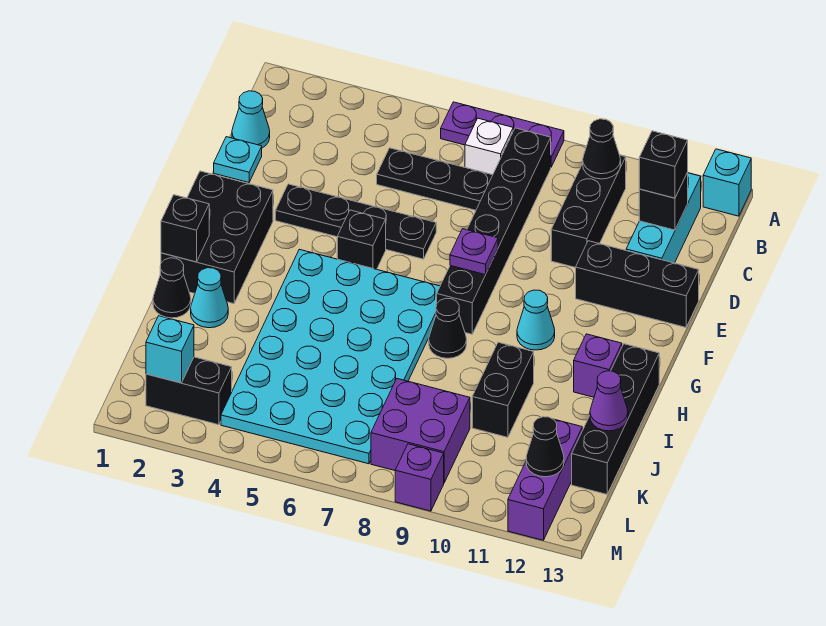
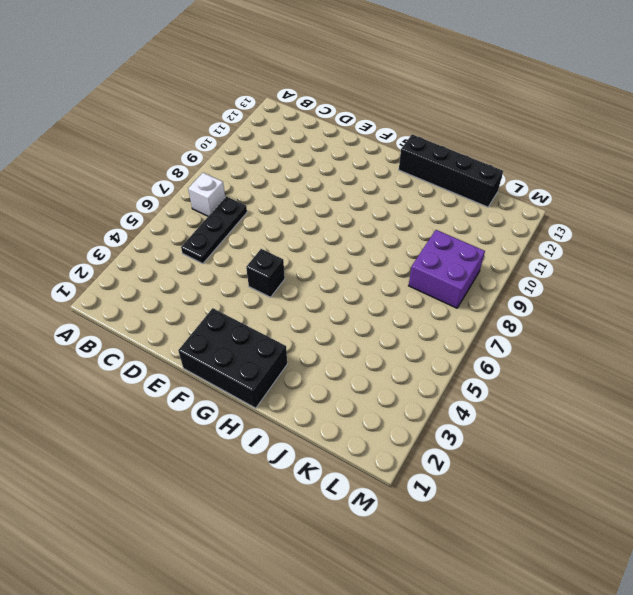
none -> purple 1x3 plate [441,102,564,167]
none -> cyan 1x1 brick [703,149,751,216]
none -> black 1x6 brick [437,128,551,334]
none -> black 1x3 brick [551,155,626,268]

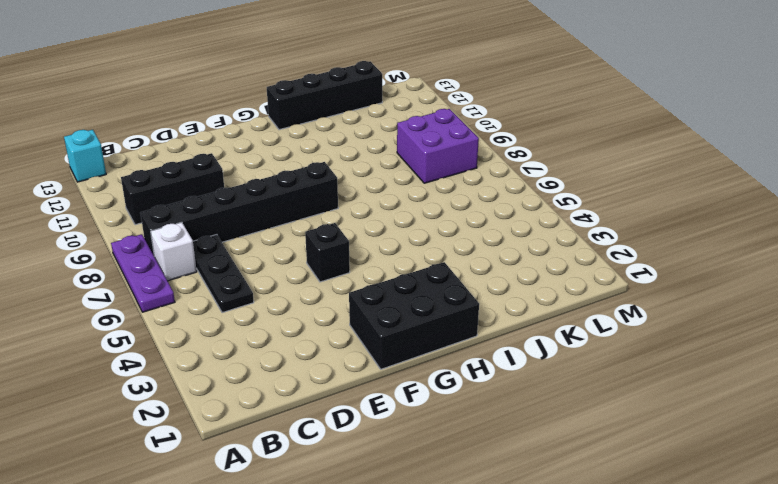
none -> cyan 1x3 brick [626,173,701,263]
none -> cyan 1x1 cone [232,91,270,148]
none -> cyan 1x1 plate [214,137,262,183]
none -> black 1x4 plate [275,184,436,259]

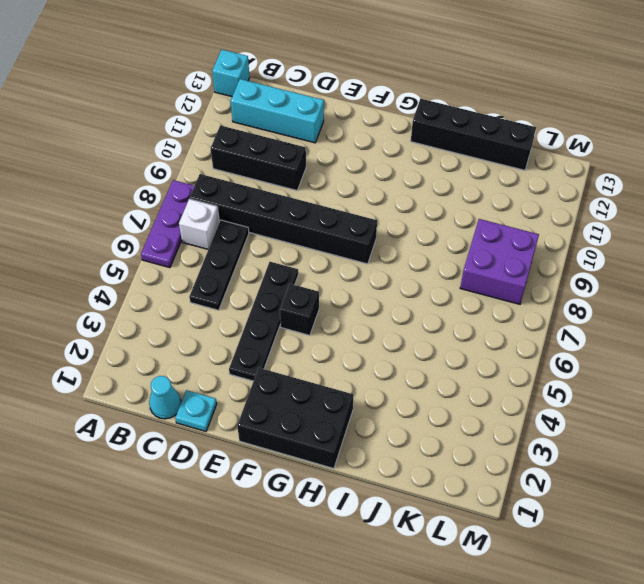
none -> black 1x3 brick [576,241,699,327]
none -> cyan 4x6 plate [221,249,440,464]
none -> cyan 1x1 cone [517,290,555,350]
none -> black 1x1 cone [429,298,467,358]

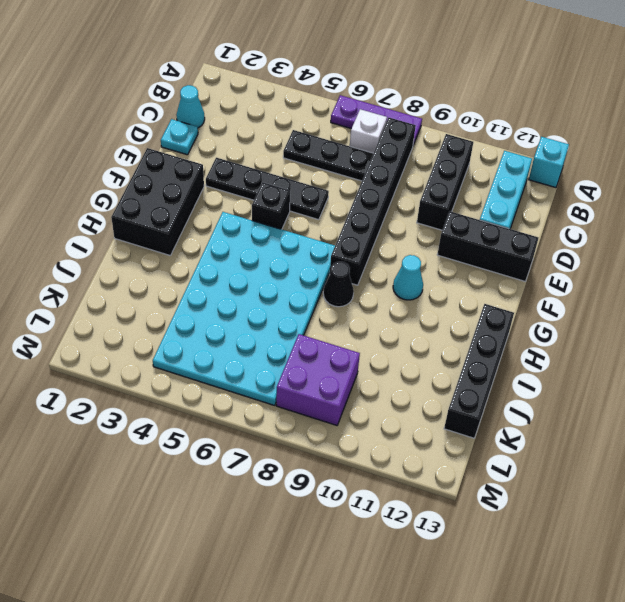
none -> purple 1x1 brick [574,334,622,397]
none -> black 1x1 cone [153,258,191,318]
none -> cyan 1x1 cone [191,268,228,328]
none -> black 1x2 brick [472,342,534,437]

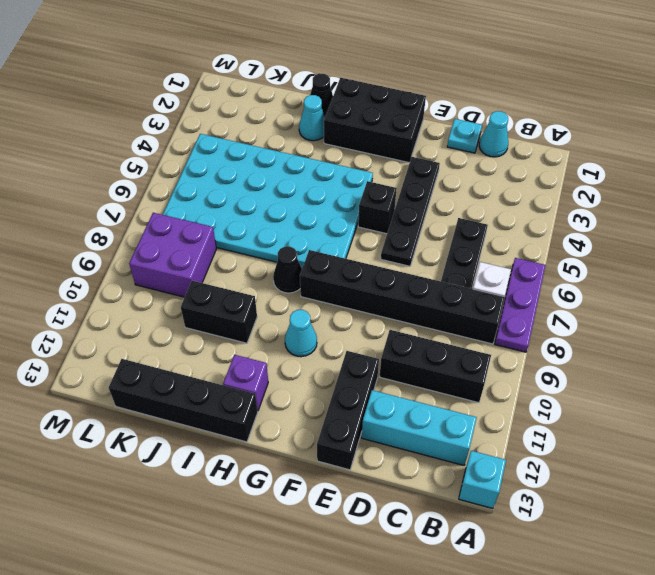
none -> purple 1x3 brick [508,419,582,540]
none -> black 1x2 brick [146,357,232,425]
none -> purple 1x1 brick [395,444,444,511]
none -> black 1x1 cone [583,119,621,179]

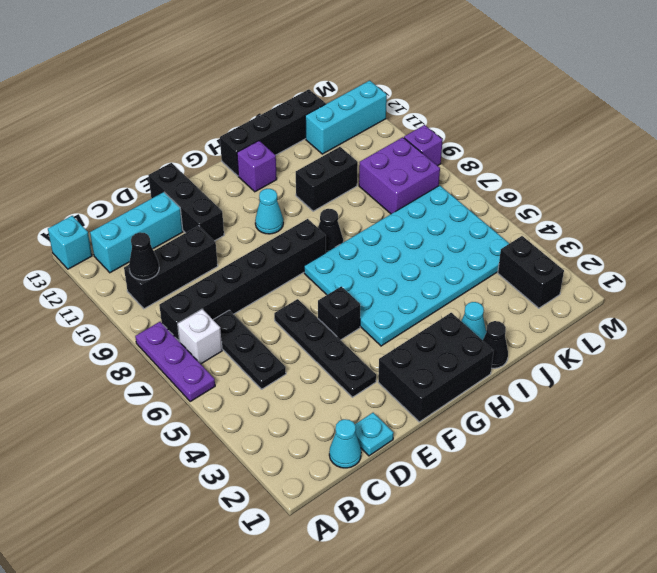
cyan 1x3 brick [305,81,387,154] -> purple 1x3 brick [508,419,582,540]
none -> black 1x1 brick [639,172,688,230]
none -> purple 1x1 plate [450,229,498,275]
none -> black 1x1 brick [161,195,209,262]
none -> purple 1x1 cone [590,371,628,431]

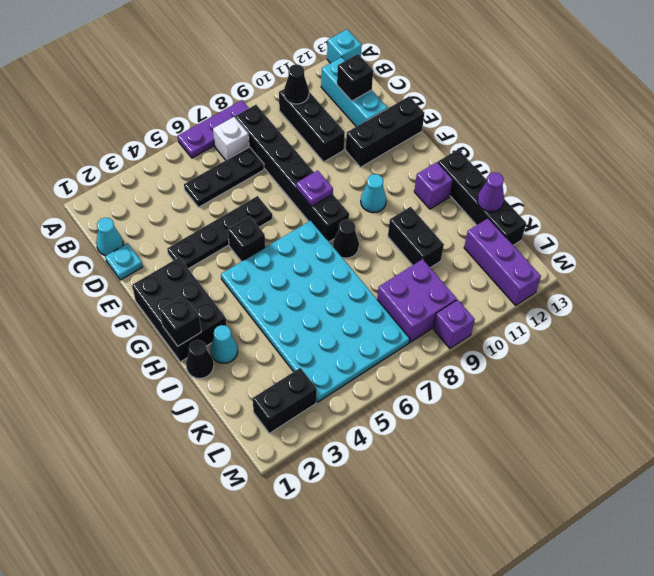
none -> cyan 1x1 brick [146,316,194,383]
none -> black 1x1 cone [526,417,564,477]
none -> black 1x1 brick [639,131,688,198]

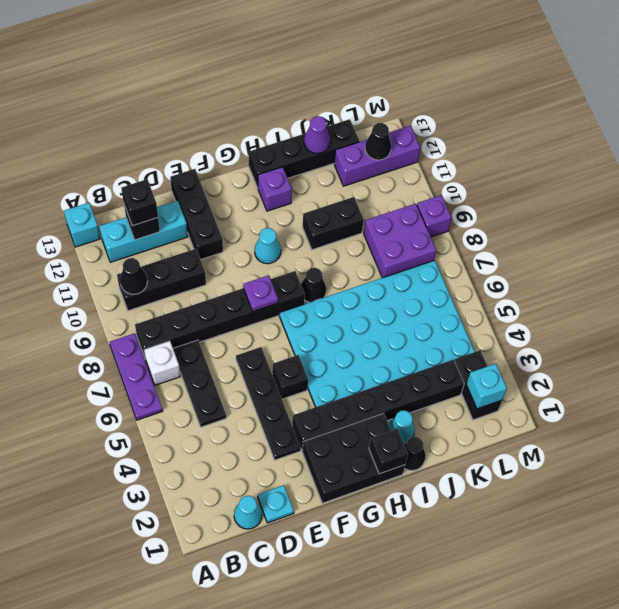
black 1x6 brick [292,359,464,450] -> none

